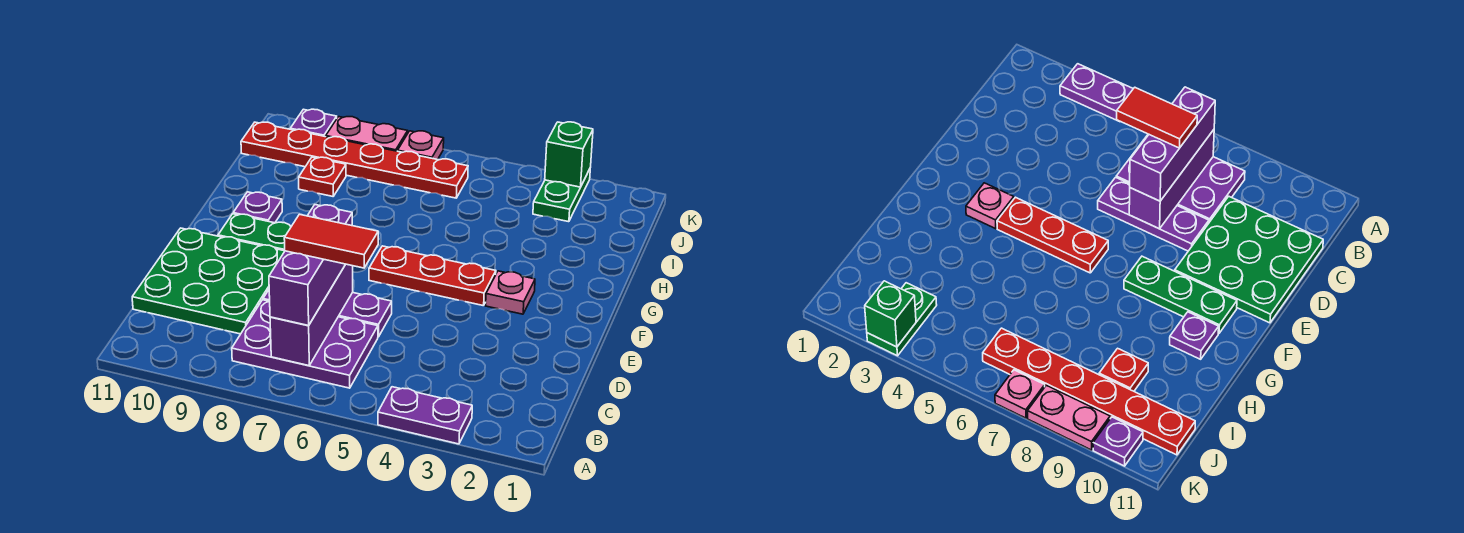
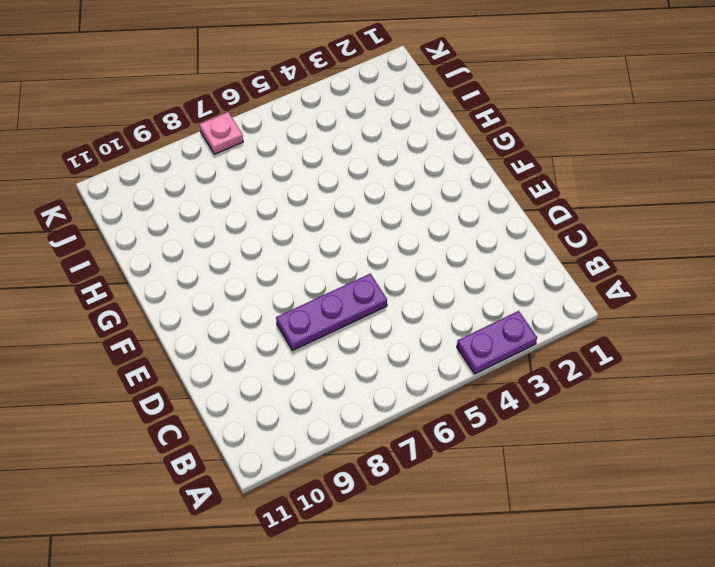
none -> purple 2x3 plate [232,300,378,388]
none -> green 3x3 plate [132,228,285,334]
none -> pink 1x1 plate [486,271,535,314]

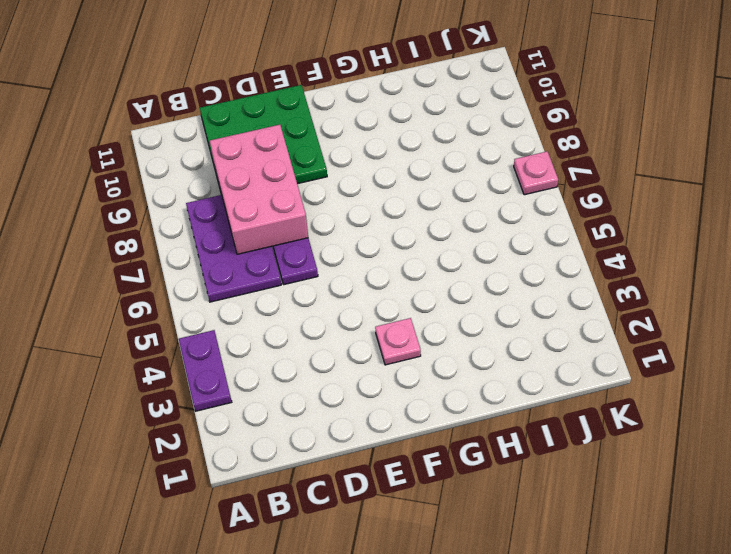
pink 2x3 brick [210,125,308,254] -> purple 1x3 brick [270,264,353,366]
none -> red 1x3 plate [369,246,496,306]
none -> green 1x3 plate [218,214,291,251]
none -> purple 1x1 plate [233,192,282,223]

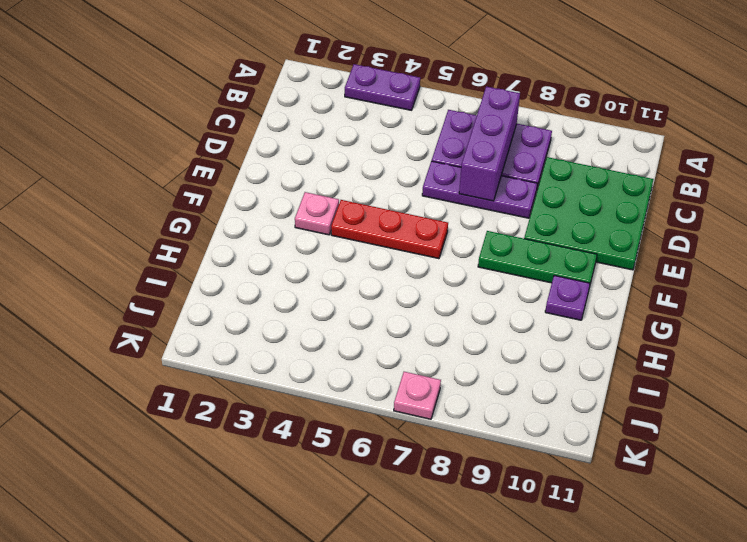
none -> red 1x1 plate [299,157,346,196]
none -> green 1x2 plate [533,169,590,222]
none -> red 1x6 plate [241,122,468,198]

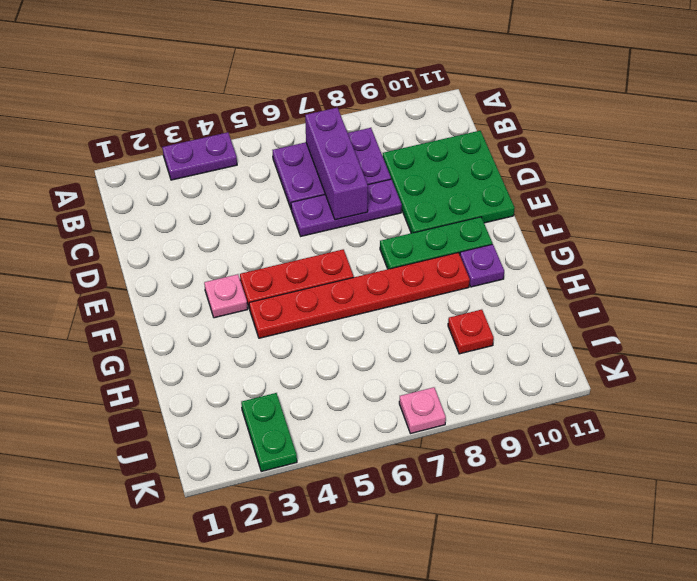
red 1x6 plate [249,253,470,338] -> red 1x6 plate moved to [241,122,468,198]
none -> pink 1x2 plate [326,117,408,151]
none -> purple 1x1 plate [290,109,337,137]
none -> green 1x1 brick [545,122,593,187]

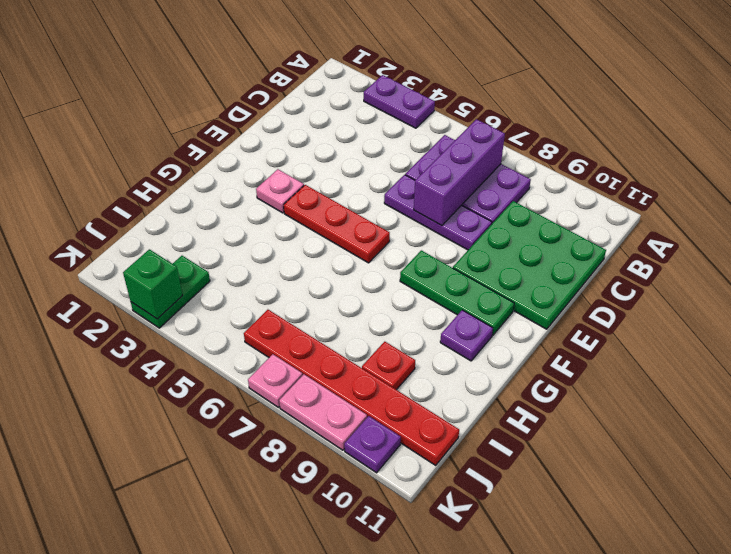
none -> purple 1x3 brick [269,205,352,326]
none -> red 1x2 tile [284,214,378,268]

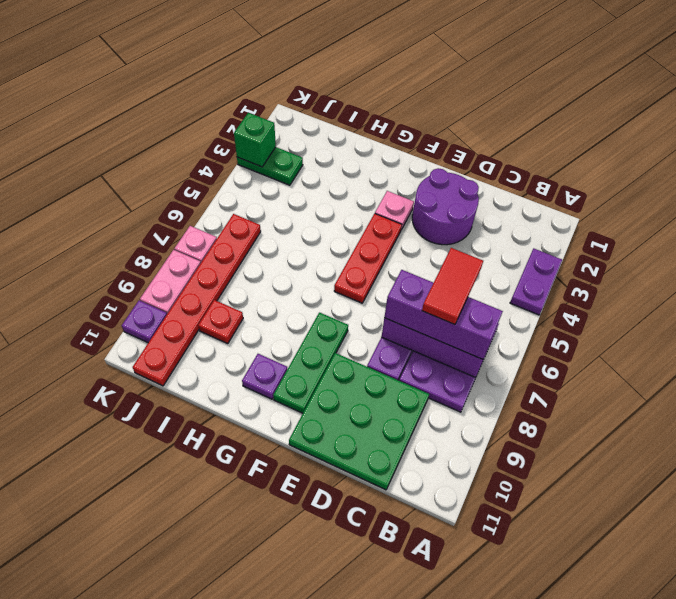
purple 2x2 round brick [412,168,479,245] -> none

